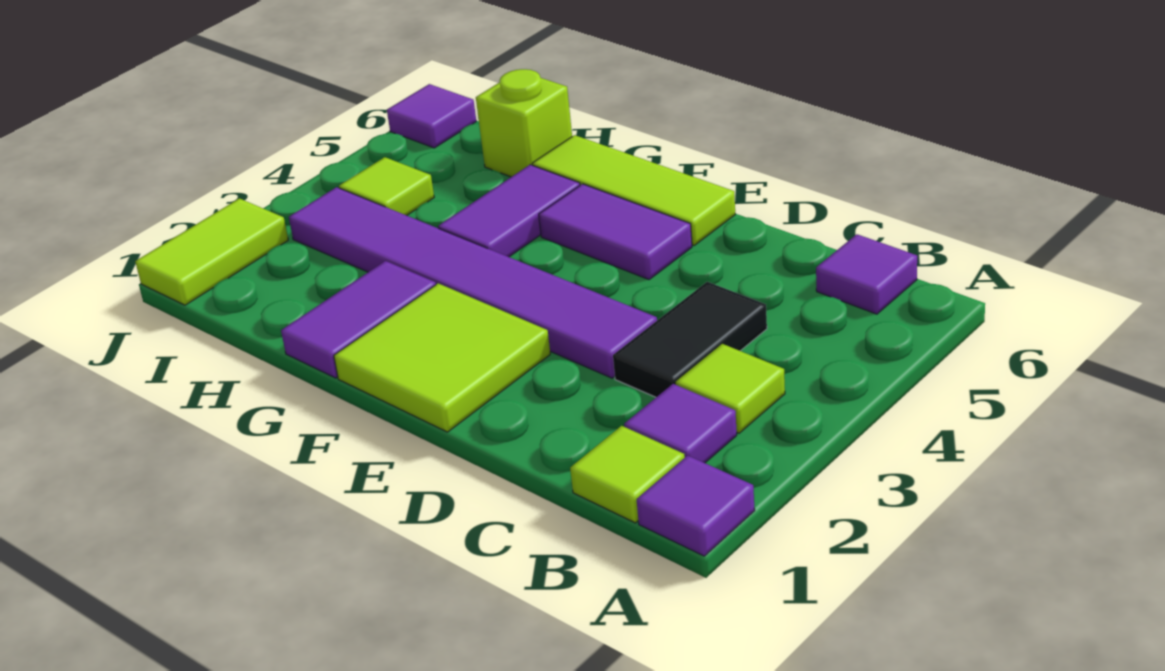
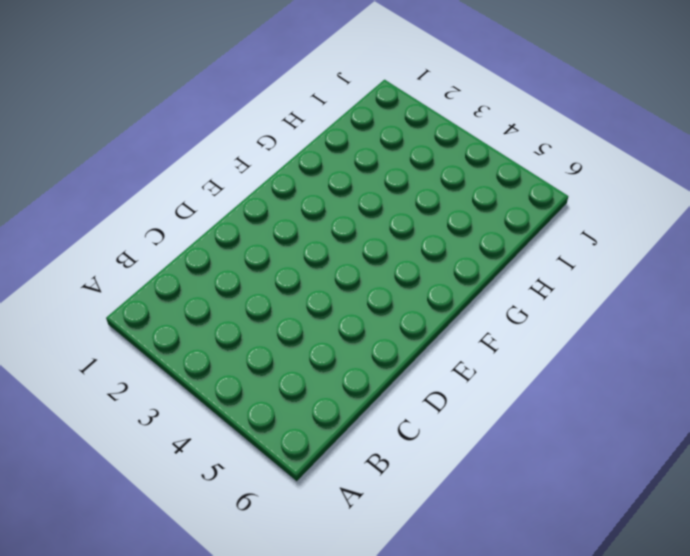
none -> purple 1x1 tile [637,455,755,556]
none -> lime 1x1 tile [570,426,685,523]
none -> purple 1x1 tile [624,384,737,463]

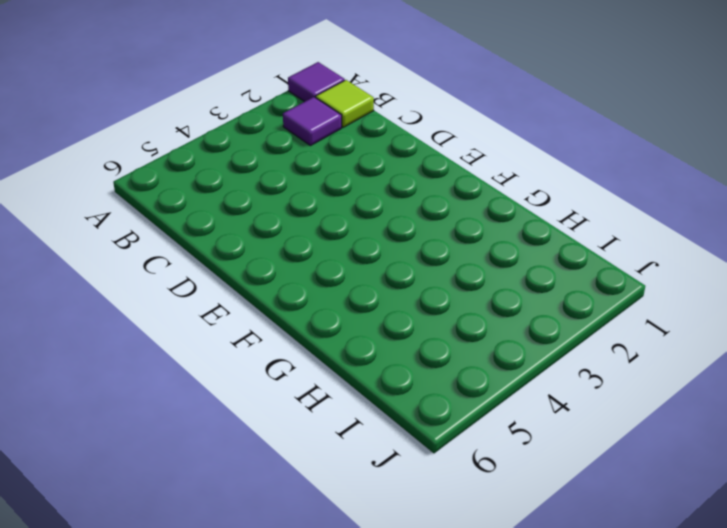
none -> lime 1x1 tile [676,344,785,433]
none -> purple 1x1 tile [816,234,917,314]
none -> black 1x2 tile [613,282,767,397]

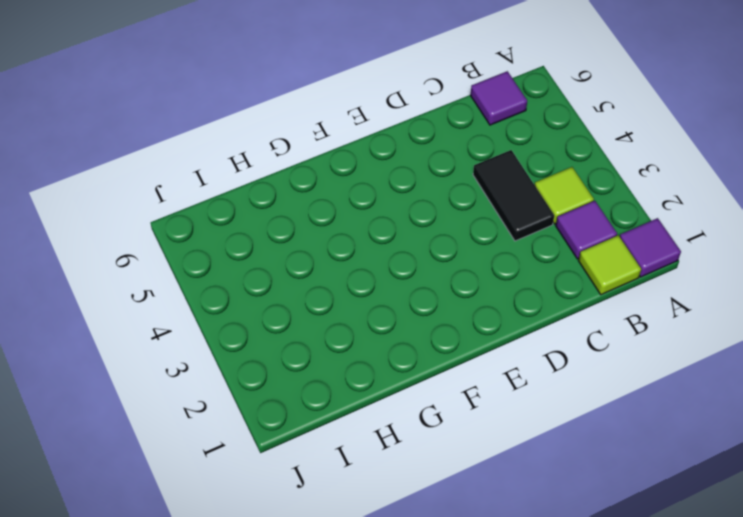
none -> purple 1x6 tile [289,187,657,378]
none -> lime 2x2 tile [334,283,550,432]
none -> purple 1x2 tile [539,184,692,280]

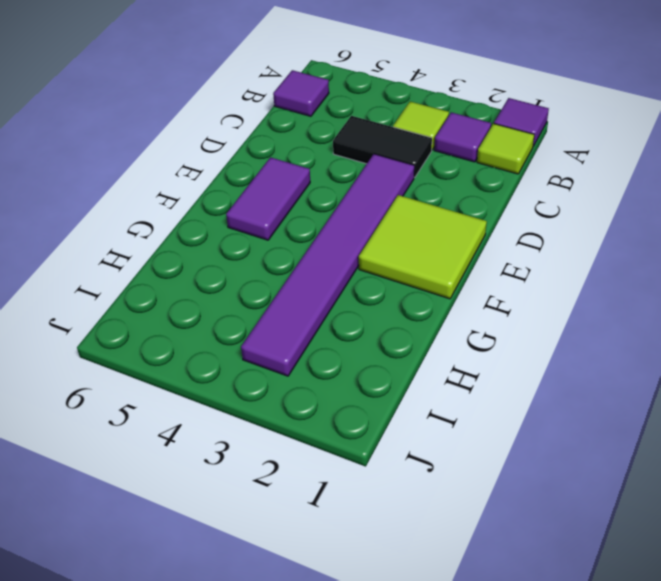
none -> lime 1x3 tile [532,135,735,245]
none -> purple 1x2 tile [281,261,436,378]
none -> purple 1x2 tile [438,165,580,257]

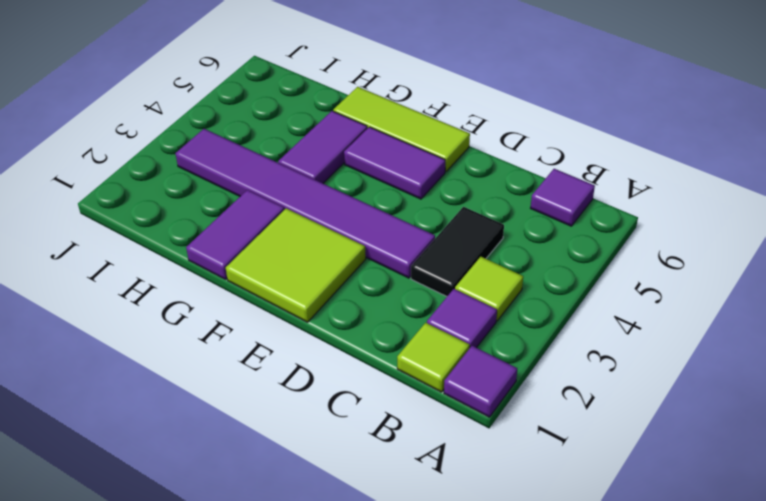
none -> lime 1x1 brick [476,69,572,177]
none -> lime 1x1 tile [339,157,434,215]
none -> lime 1x2 tile [135,198,288,305]

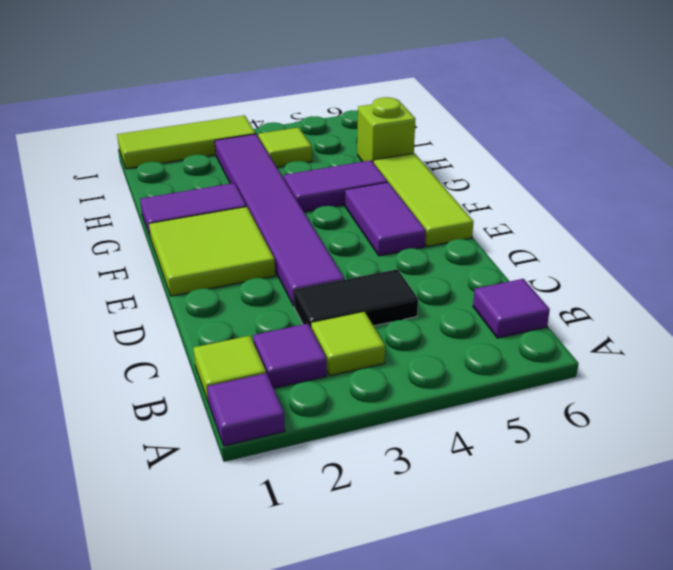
lime 1x3 tile [117,115,256,169] -> lime 1x2 tile [135,198,288,305]
none -> purple 1x1 tile [387,84,476,148]

